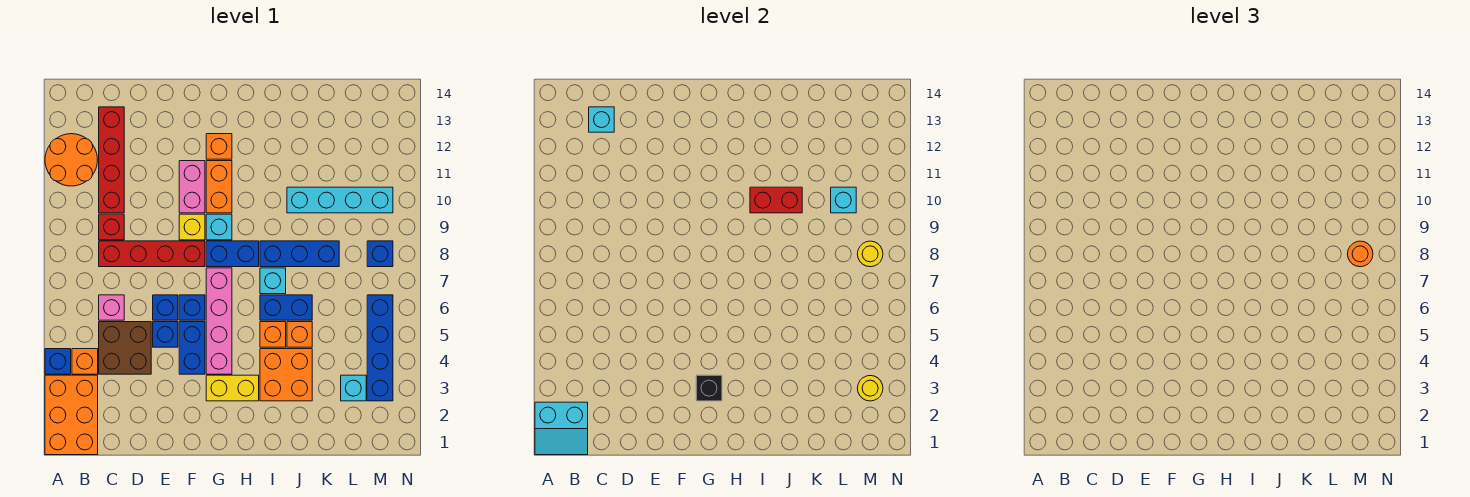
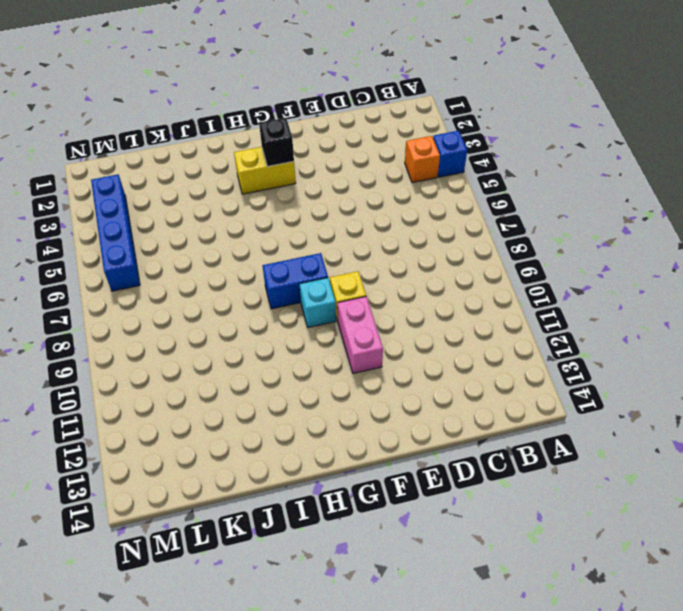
none -> orange 2x3 brick [45,375,98,455]
none -> orange 2x2 round brick [45,134,97,186]
none -> brown 2x2 brick [99,322,151,374]
none -> pink 1x1 brick [99,295,124,320]

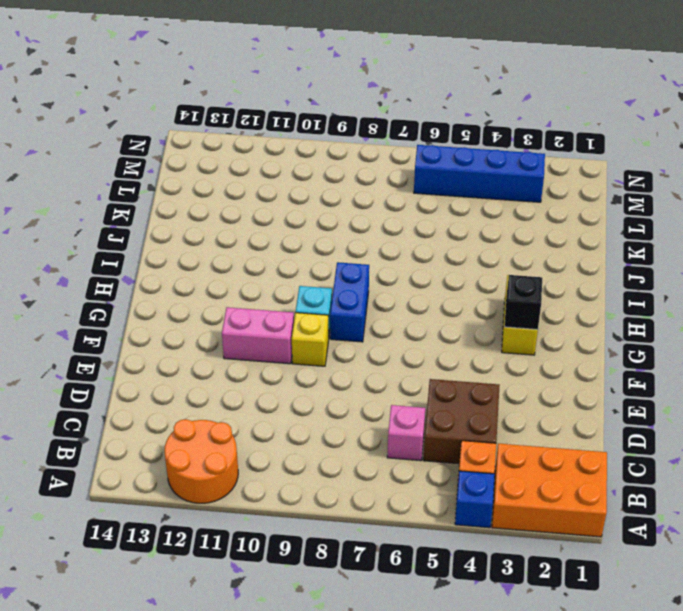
none -> red 1x4 brick [99,241,205,267]
none -> red 1x1 brick [99,214,124,240]
none -> red 1x4 brick [99,107,124,213]
none -> blue 1x1 brick [153,322,178,347]

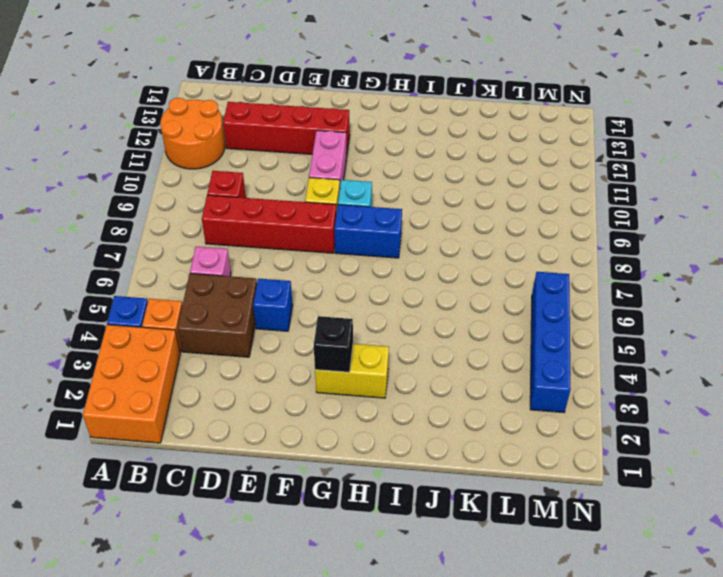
red 1x4 brick [223,102,350,154] -> red 1x4 brick turned to [99,107,124,213]
none -> blue 1x1 brick [153,295,178,320]
none -> blue 1x2 brick [179,322,205,374]
none -> blue 1x1 brick [179,295,205,320]
none -> pink 1x4 brick [206,268,232,374]

